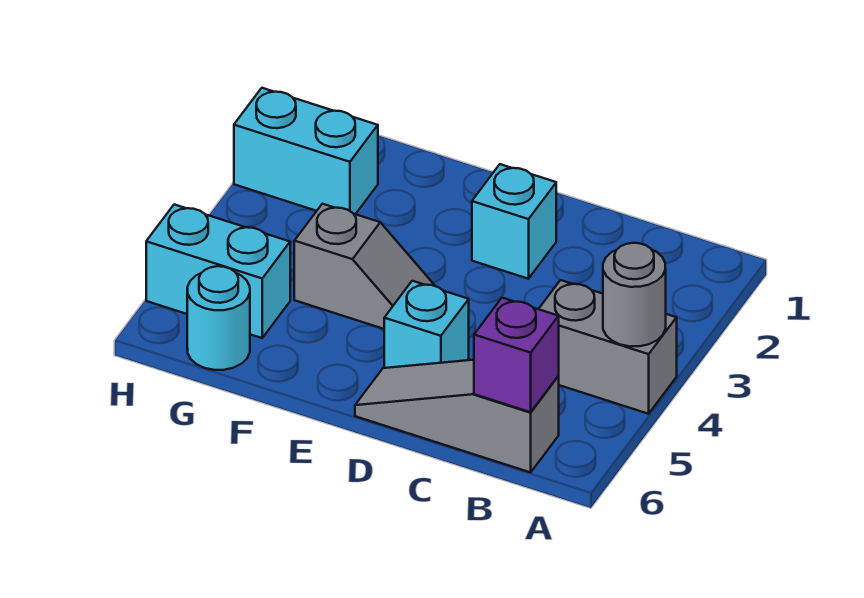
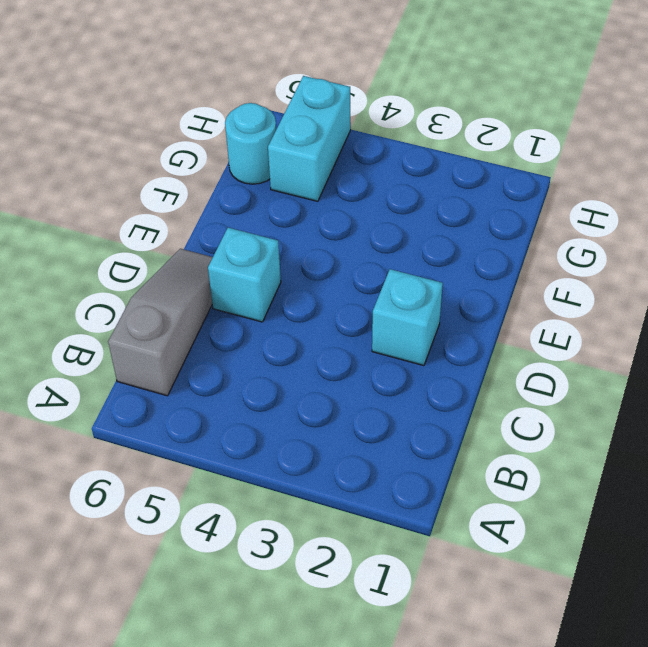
none -> grey 1x2 brick [539,280,677,414]
none -> grey 1x2 slope [294,204,435,329]

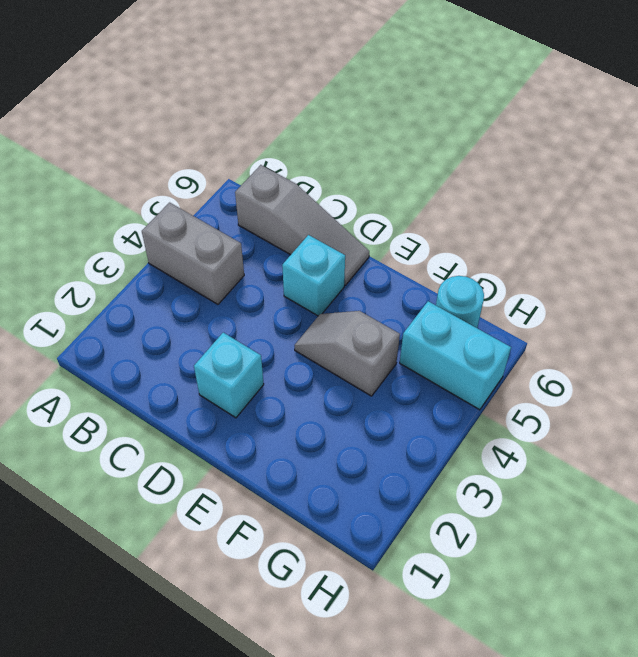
none -> cyan 1x2 brick [234,88,378,214]
none -> grey 1x1 round brick [603,243,666,347]

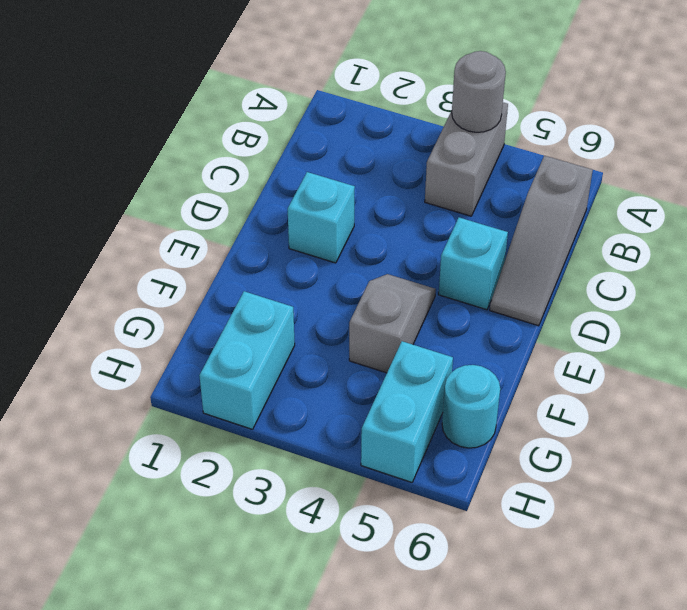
none -> purple 1x1 brick [474,298,559,412]

